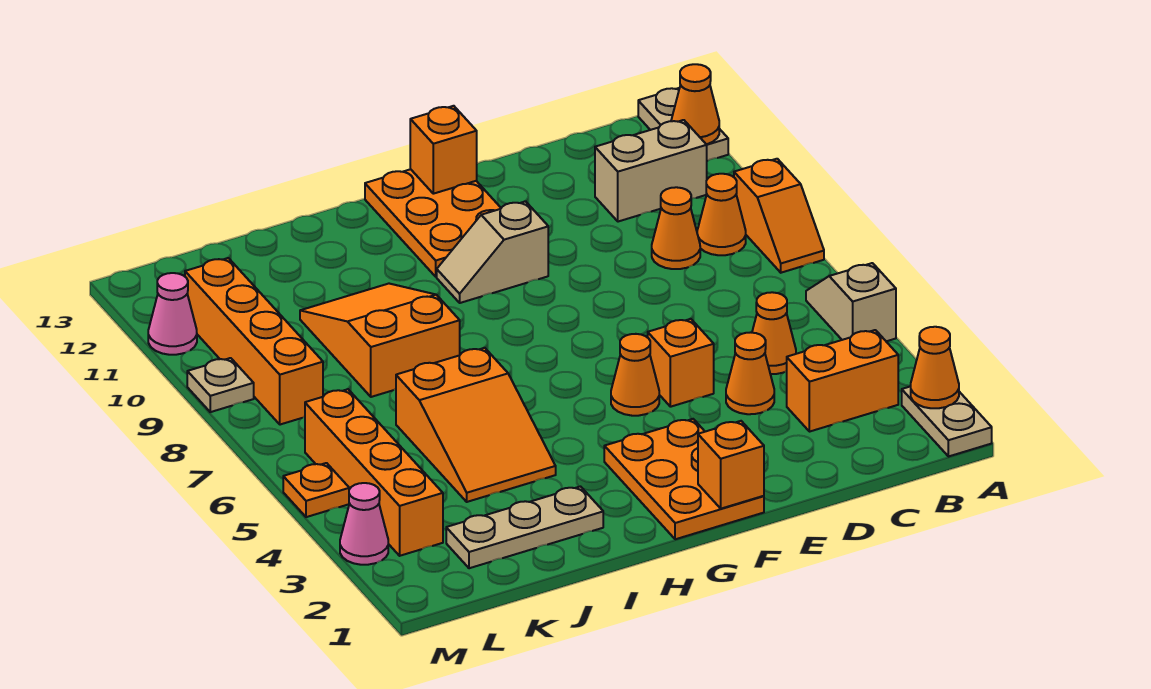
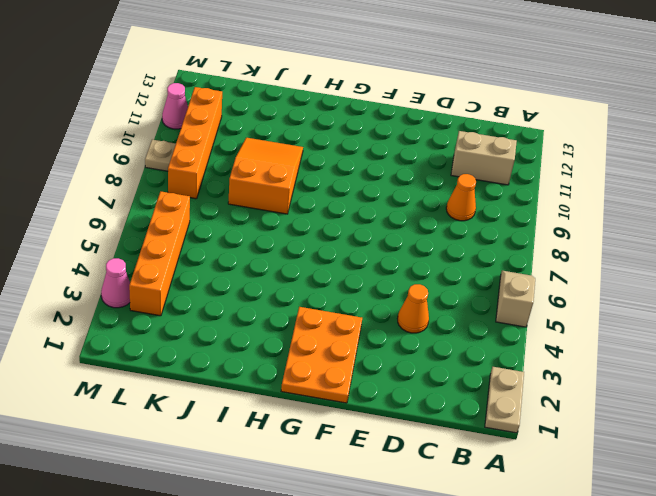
none -> orange 1x2 slope [734,159,824,273]
none -> tan 1x2 plate [638,88,728,161]
none -> orange 1x2 brick [787,330,898,432]

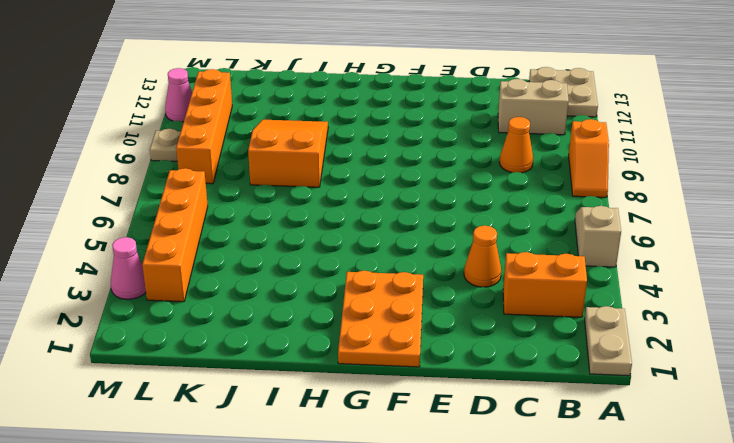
tan 2x2 plate [529,67,598,117] -> tan 1x2 plate [638,88,728,161]
none -> orange 1x1 cone [697,174,746,255]
none -> orange 1x1 cone [752,292,796,374]
none -> orange 1x1 brick [648,319,714,407]

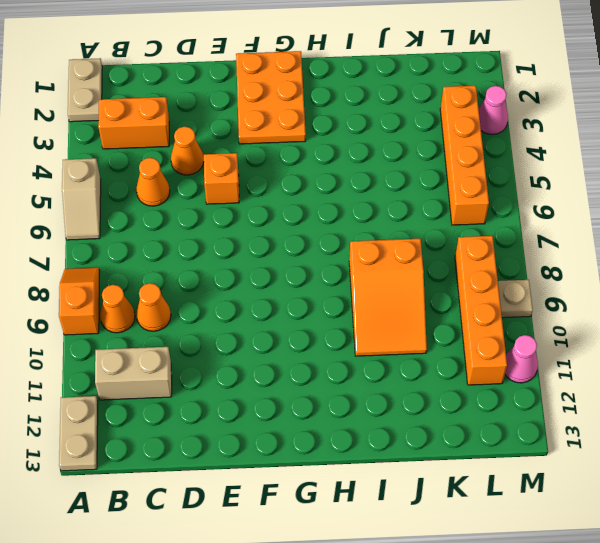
none -> orange 1x1 cone [611,334,659,416]
none -> tan 1x2 slope [437,201,548,303]
none -> orange 2x3 plate [365,169,501,277]

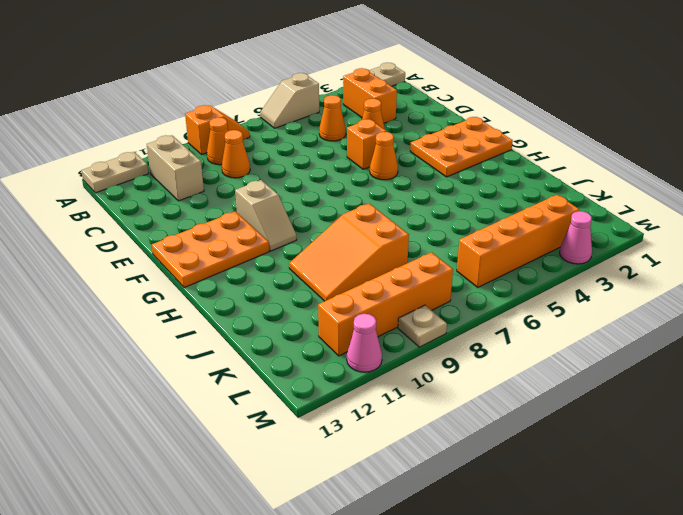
none -> tan 1x3 plate [446,487,603,568]
none -> orange 2x3 slope [396,348,556,502]
none -> orange 1x1 plate [283,463,349,517]

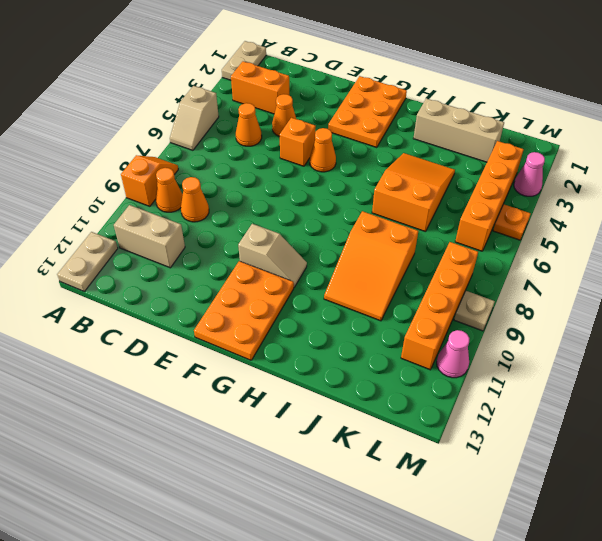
tan 1x3 brick [413,99,504,162] -> tan 1x3 plate [446,487,603,568]
none -> orange 1x1 cone [911,327,959,408]
none -> orange 1x1 cone [671,64,719,145]
none -> orange 1x1 brick [698,421,764,509]

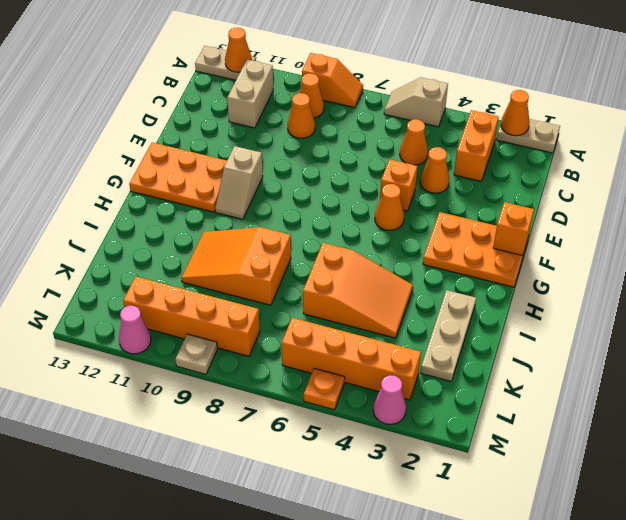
none -> orange 1x1 brick [410,106,477,194]

